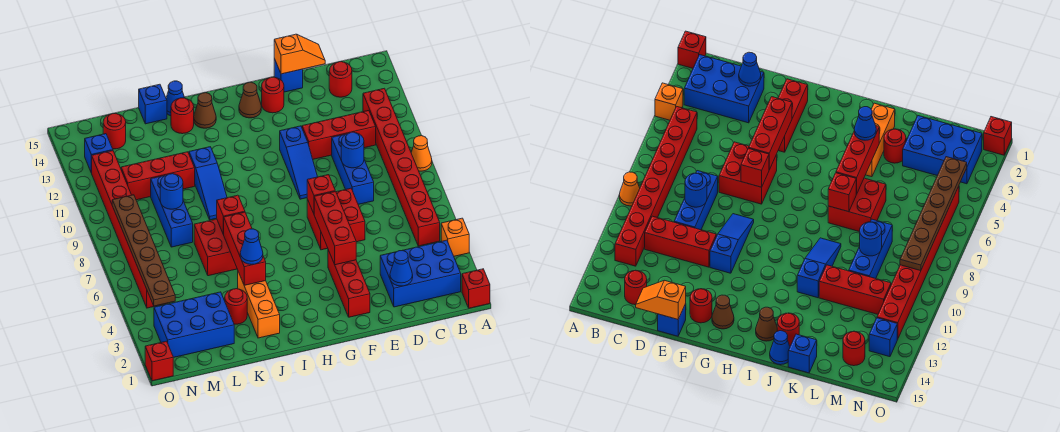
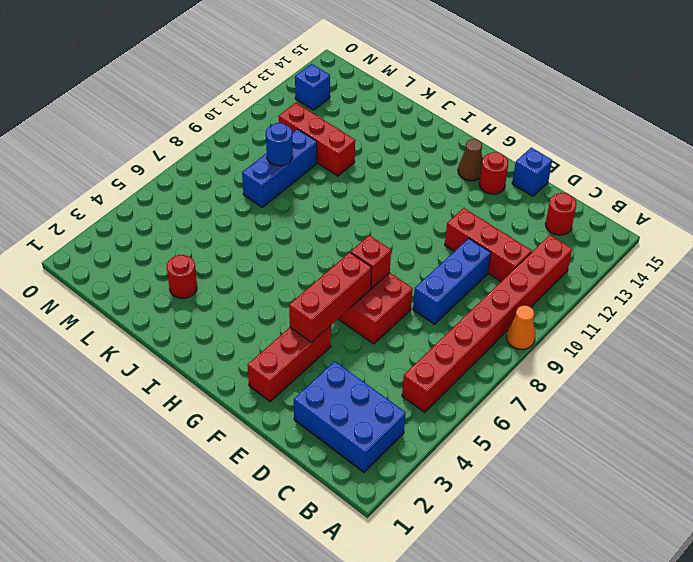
none -> red 1x1 brick [462,269,490,308]
none -> orange 1x1 brick [441,218,469,256]
none -> blue 1x3 slope [280,126,317,199]
none -> brown 1x1 cone [194,93,216,128]

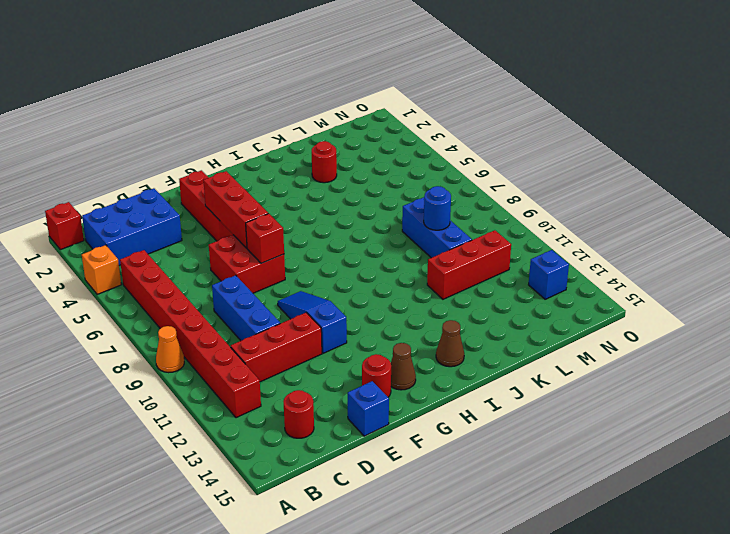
none -> orange 1x3 brick [238,272,280,338]
none -> red 2x2 brick [194,219,237,276]
none -> blue 1x3 slope [189,147,227,220]
none -> red 1x1 round brick [171,98,194,134]

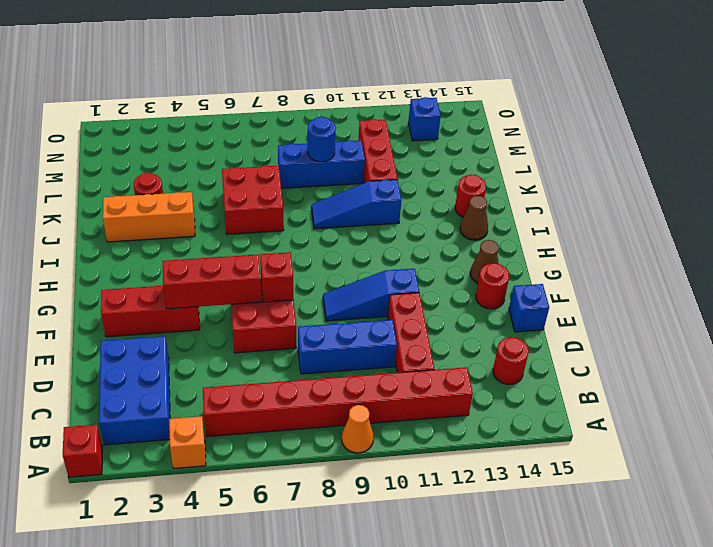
none -> blue 1x1 cone [166,81,184,116]
none -> blue 1x1 brick [139,84,167,124]
none -> blue 2x3 brick [154,292,234,358]
none -> red 1x1 round brick [103,113,126,149]

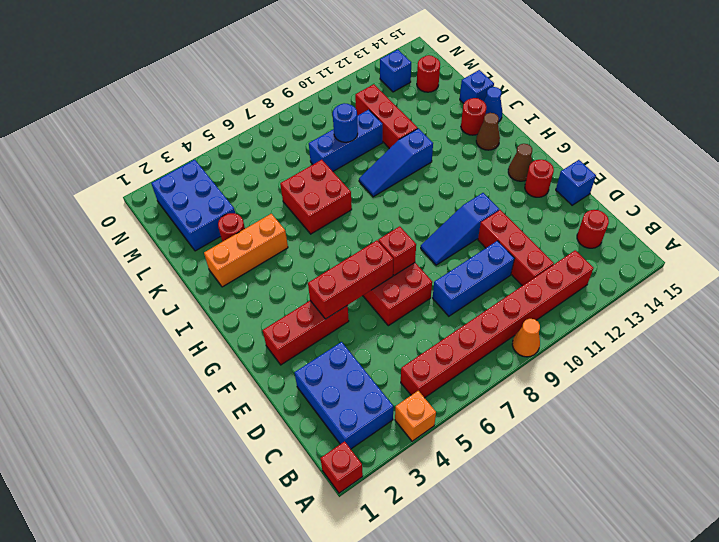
none -> red 1x8 brick [92,151,168,308]
none -> red 1x1 brick [145,341,173,381]
none -> blue 1x1 cone [390,251,413,286]
none -> blue 1x1 round brick [341,132,364,168]

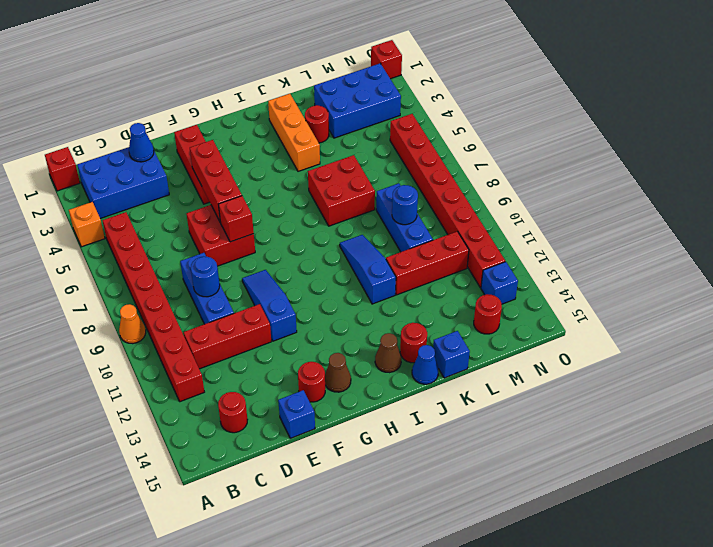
none -> orange 1x2 slope [274,34,325,74]
none -> red 1x3 brick [224,212,266,285]
none -> red 1x1 brick [217,195,245,235]
none -> brown 1x6 plate [112,195,175,306]

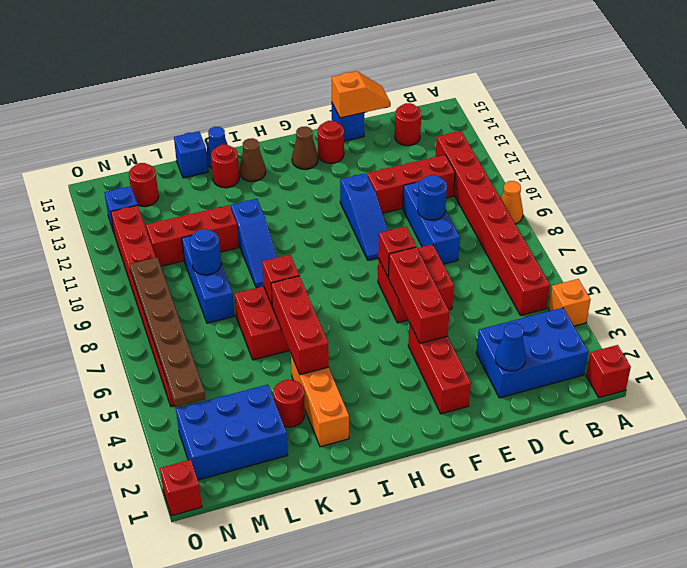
none -> blue 1x1 cone [240,229,263,264]

